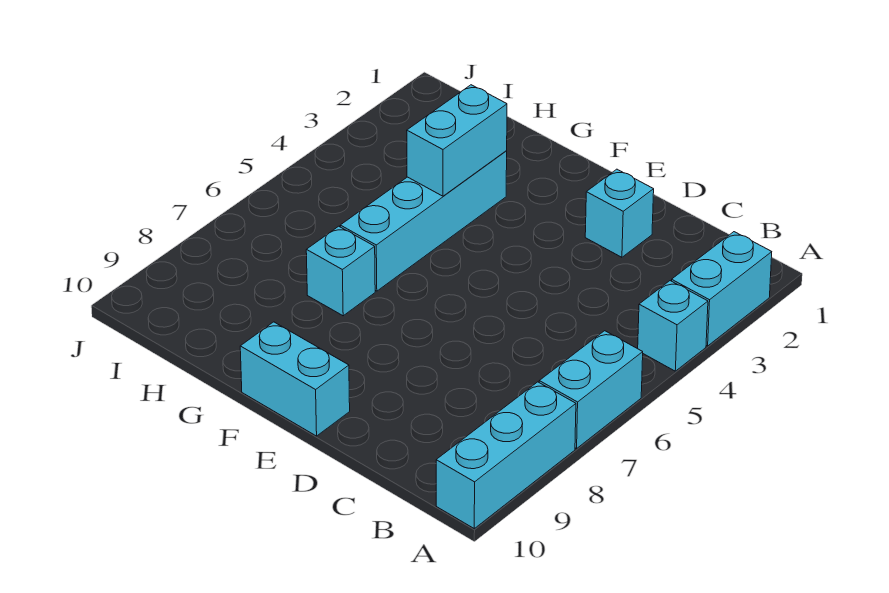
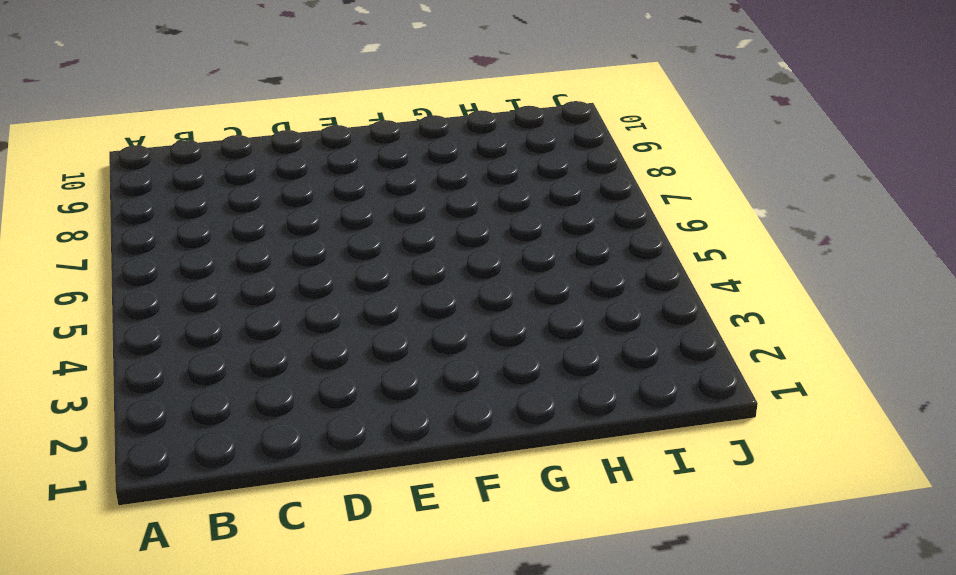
none -> cyan 1x2 brick [672,232,772,346]
none -> cyan 1x1 brick [638,281,708,371]

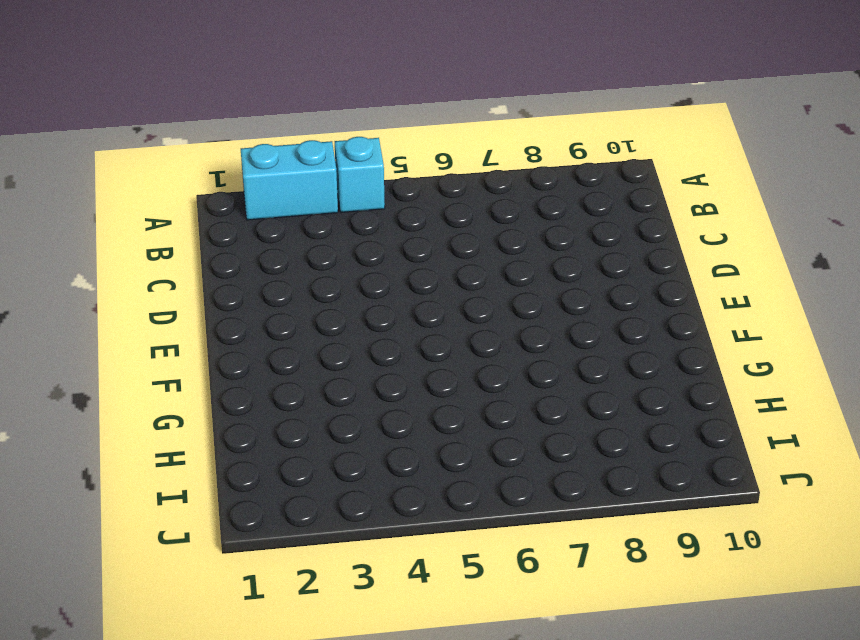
none -> cyan 1x2 brick [539,331,643,449]
none -> cyan 1x3 brick [436,382,576,528]

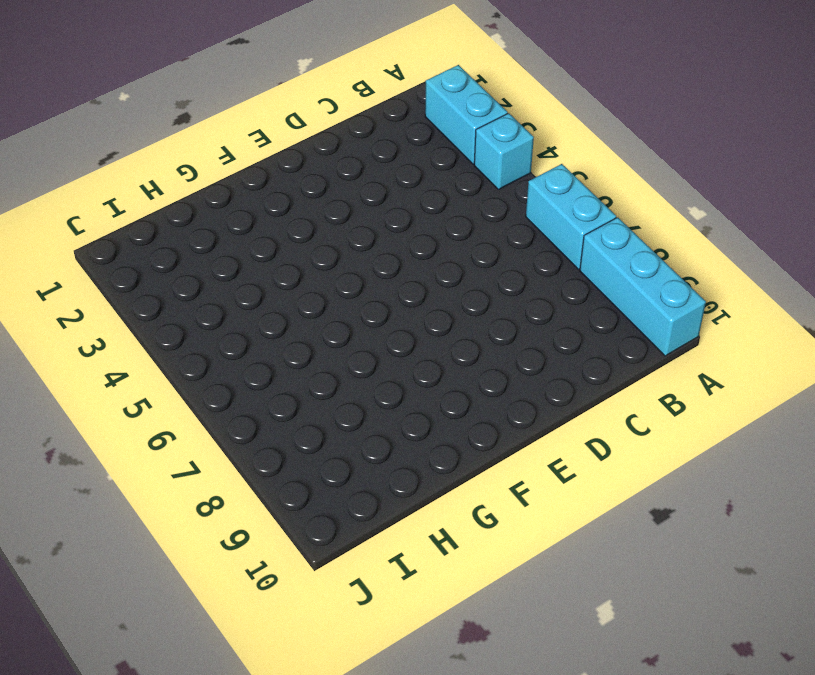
none -> cyan 1x1 brick [585,169,654,257]
none -> cyan 1x2 brick [240,322,350,436]

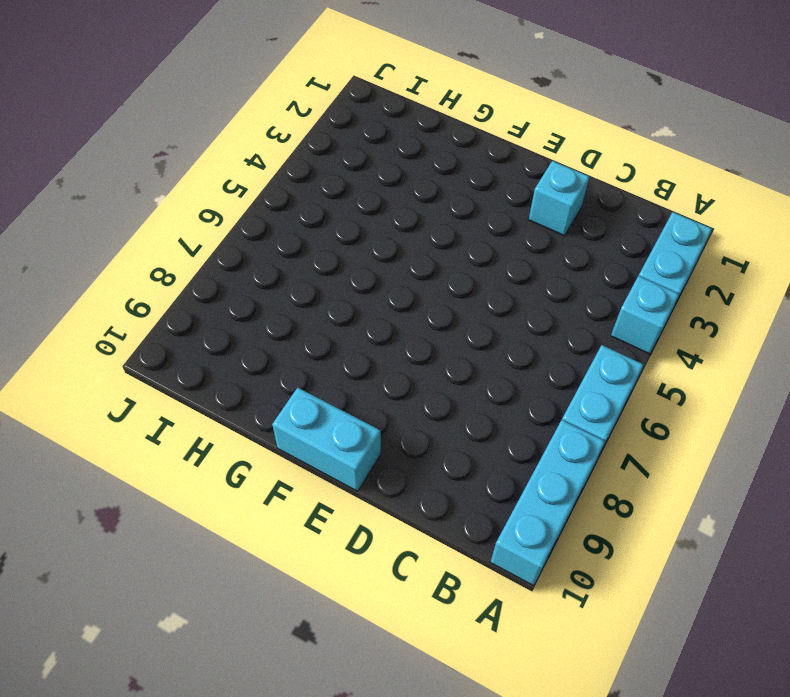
none -> cyan 1x4 brick [340,151,507,291]
none -> cyan 1x1 brick [306,226,375,316]

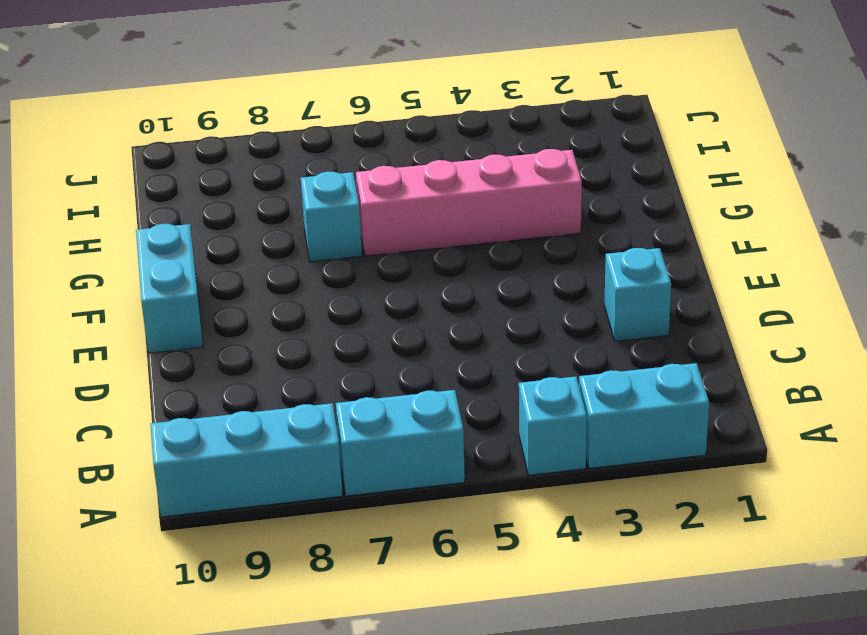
pink 1x4 brick [356,149,582,256] -> cyan 1x4 brick [340,151,507,291]
none -> cyan 1x2 brick [407,85,507,196]

